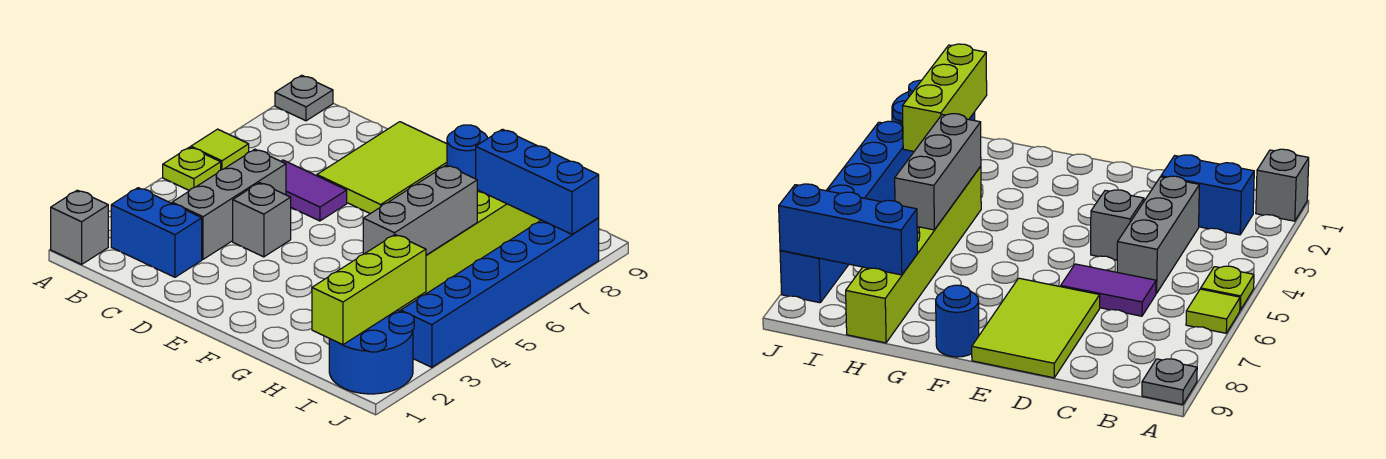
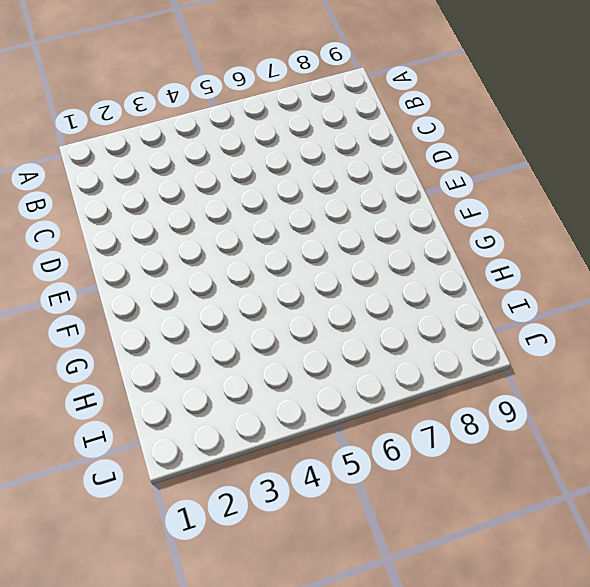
none -> grey 1x1 brick [51,190,108,264]
none -> lime 1x1 plate [163,147,221,191]
none -> lime 1x1 tile [191,129,249,170]

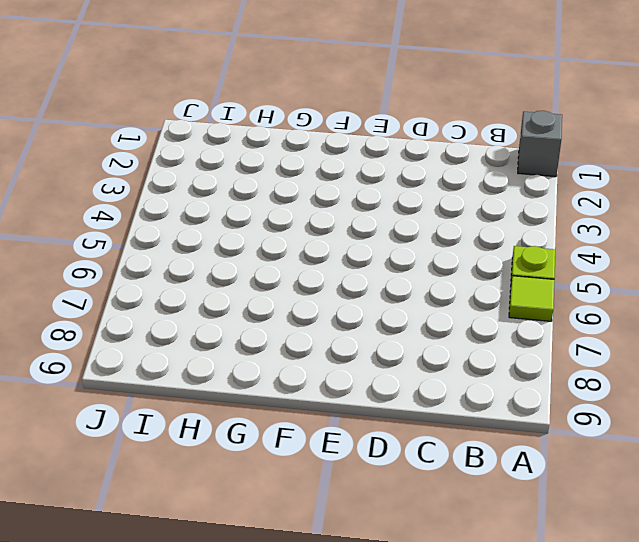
none -> grey 1x1 plate [275,75,333,121]
none -> blue 1x2 brick [111,188,202,277]
none -> grey 1x3 brick [172,149,286,259]

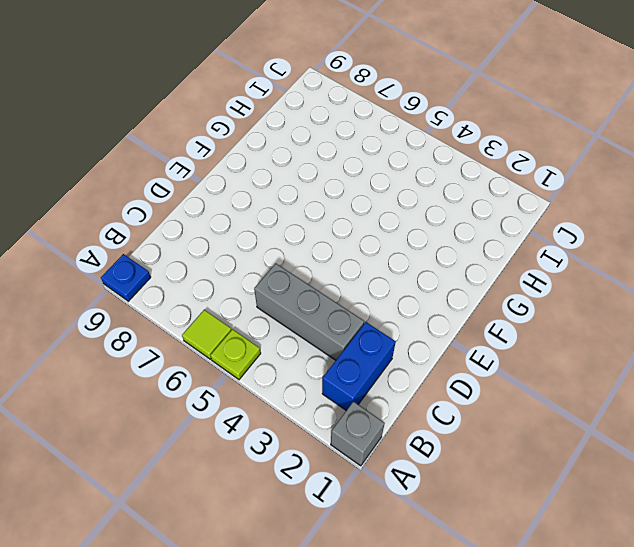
blue 1x1 plate [101,254,151,301] -> grey 1x1 plate [275,75,333,121]
none -> purple 1x2 tile [281,160,347,221]
none -> grey 1x1 brick [233,183,291,257]
none -> lime 2x3 tile [317,122,447,214]

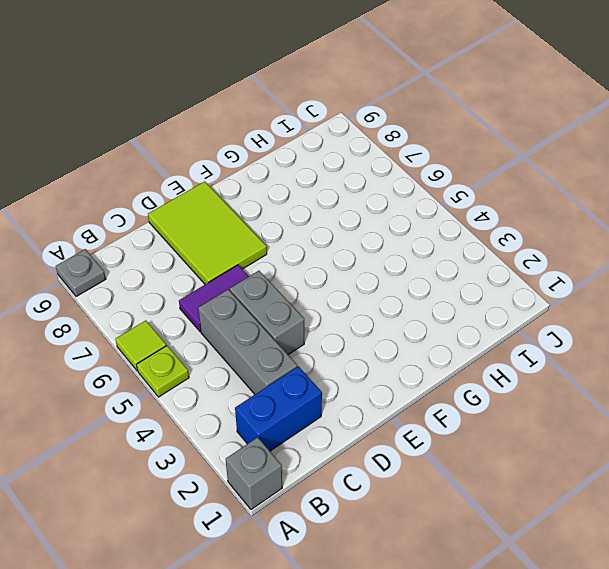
grey 1x2 brick [230,271,304,355] -> grey 1x1 brick [233,183,291,257]
none -> blue 1x1 round brick [447,125,487,179]
none -> lime 1x6 brick [398,190,541,312]
none -> blue 2x2 round brick [329,310,414,394]

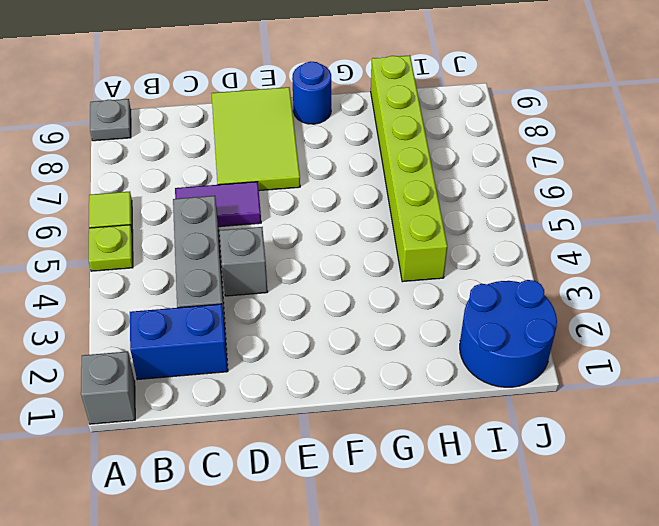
none -> blue 1x6 brick [401,218,599,367]
none -> grey 1x3 brick [363,165,477,255]
none -> blue 1x3 brick [476,129,599,234]

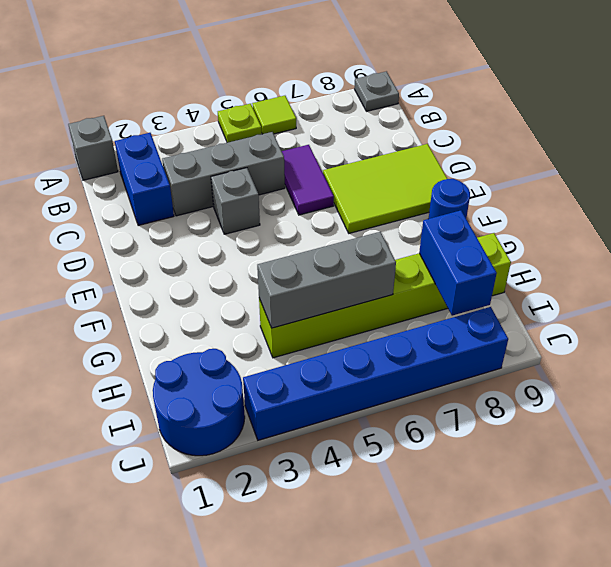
blue 1x2 brick [419,210,497,316] -> blue 1x3 brick [476,129,599,234]
none -> lime 1x3 brick [312,235,426,345]

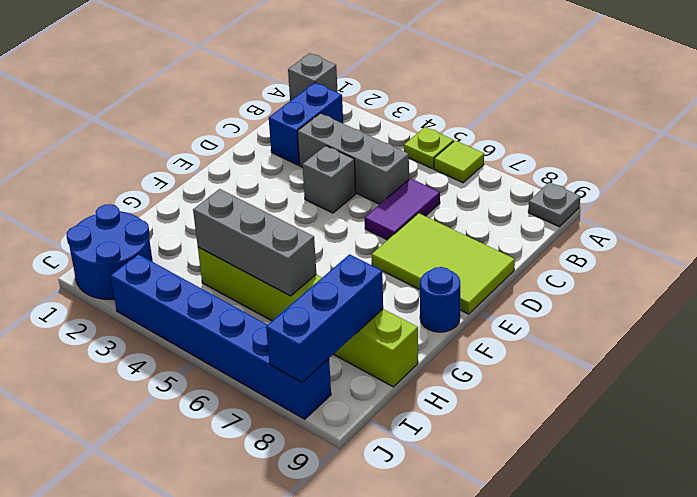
none -> lime 1x3 brick [312,235,426,345]

